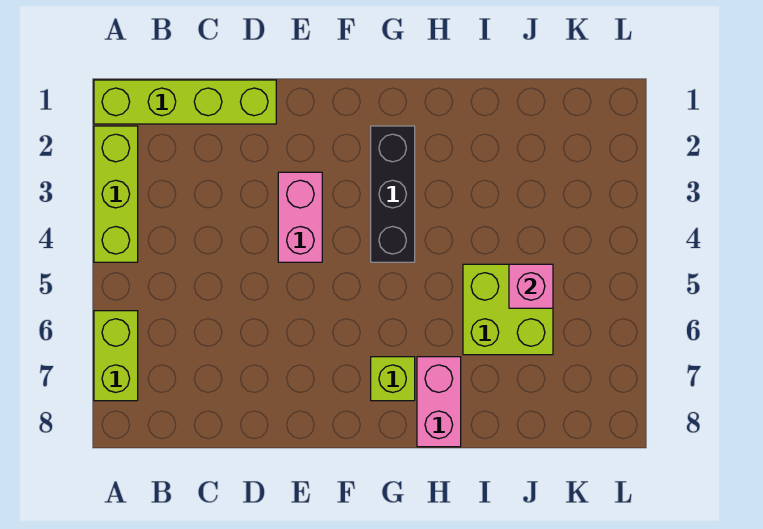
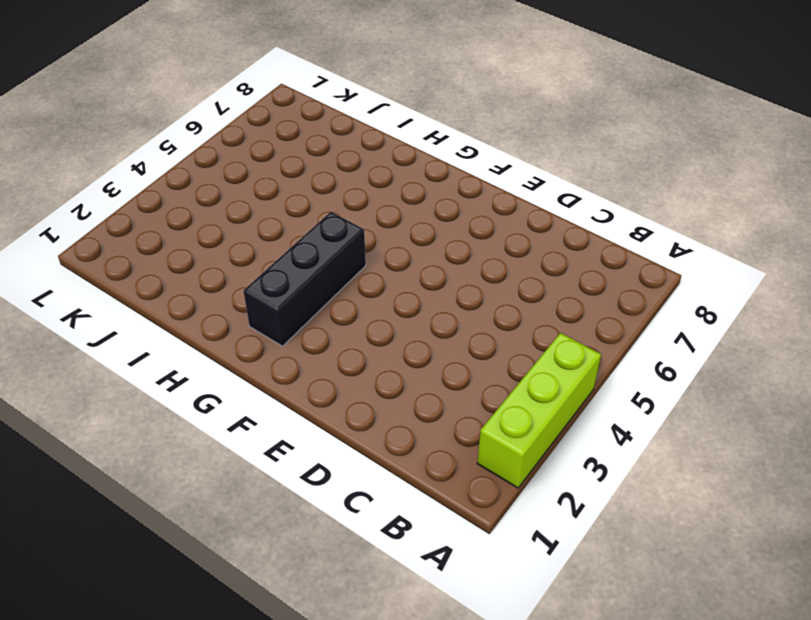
none -> lime 1x4 brick [94,80,276,124]
none -> lime 1x2 brick [94,311,138,401]

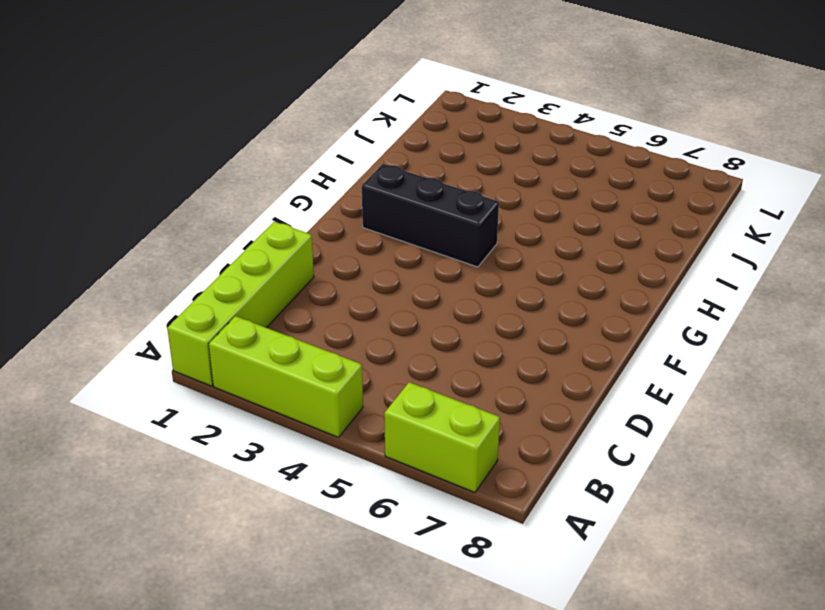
none -> pink 1x2 brick [278,172,322,262]
none -> lime 1x1 brick [371,357,415,401]

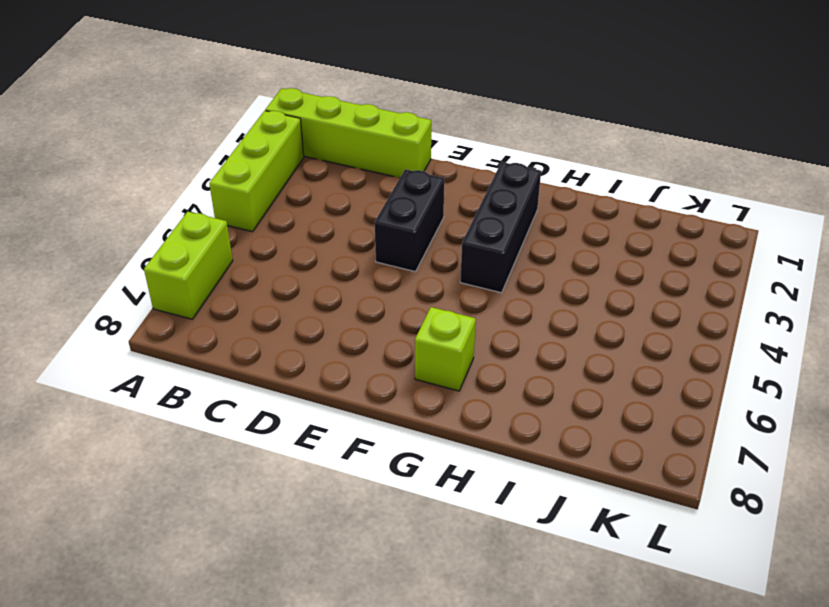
black 1x2 brick [375,169,444,272] -> pink 1x2 brick [278,172,322,262]
none -> pink 1x2 brick [417,357,461,447]
none -> lime 2x2 brick [463,264,553,355]

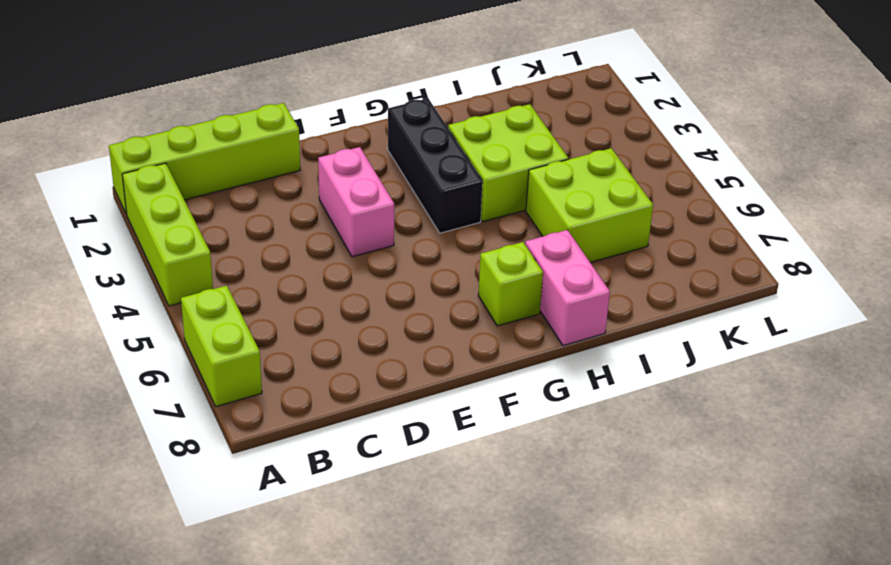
lime 2x2 brick [448,104,568,222] -> none
none -> pink 1x1 brick [509,264,553,308]

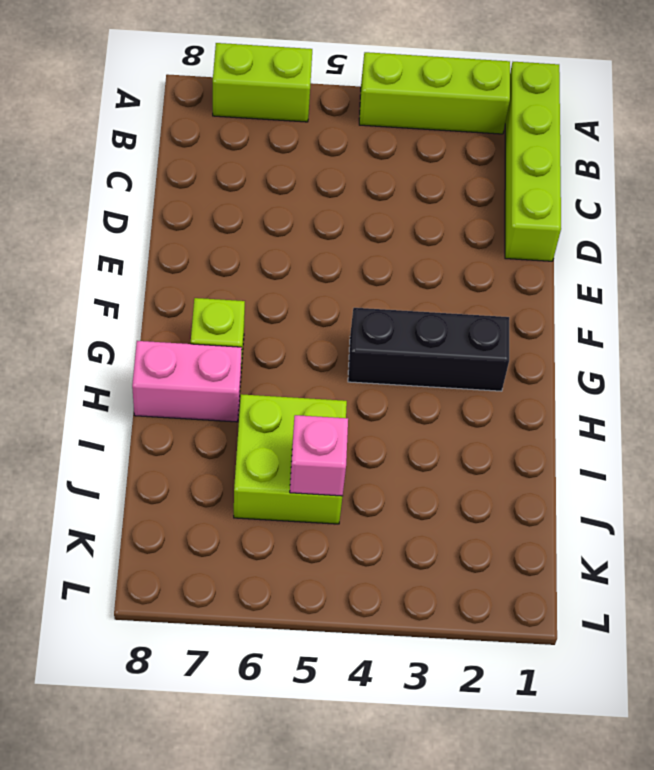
none -> pink 1x2 brick [278,172,322,262]

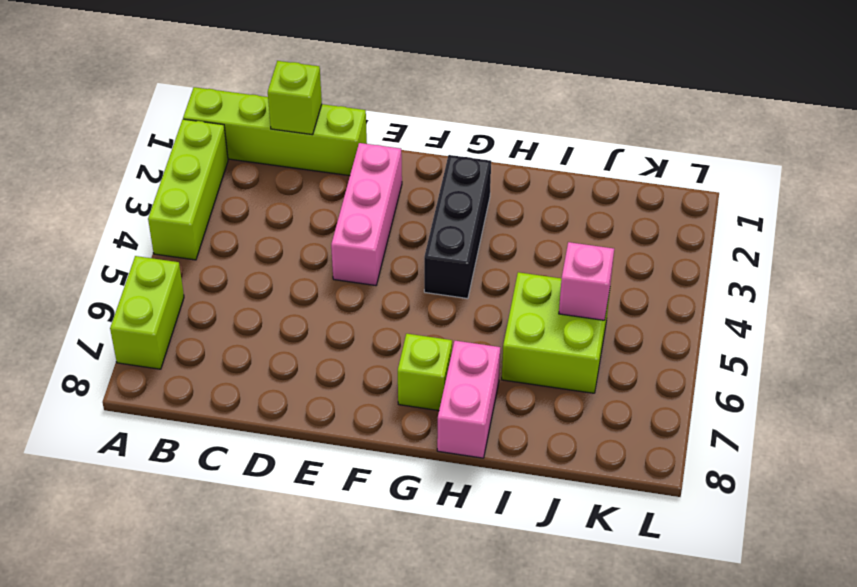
lime 1x1 brick [268,61,322,135] -> none
pink 1x3 brick [331,143,402,286] -> pink 1x2 brick [278,172,322,262]

